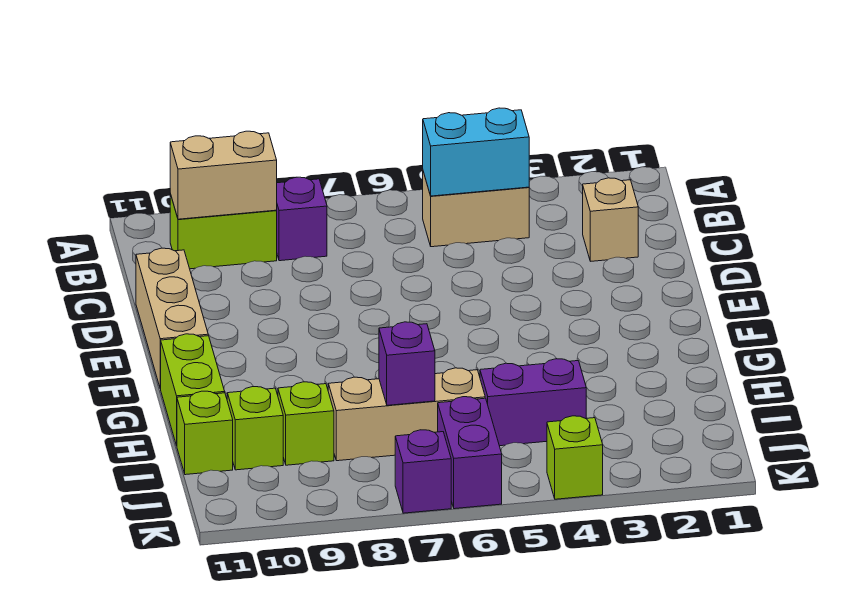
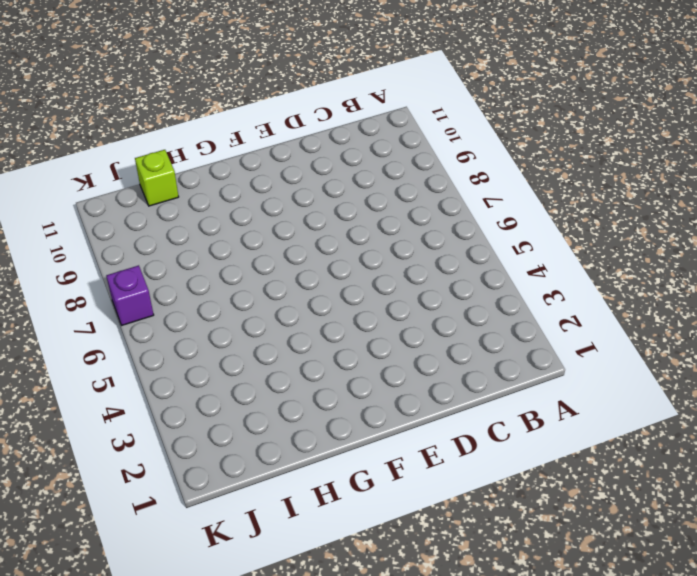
none -> tan 1x2 brick [423,172,529,247]
none -> purple 1x1 brick [277,177,327,261]
none -> lime 1x2 brick [170,194,277,269]

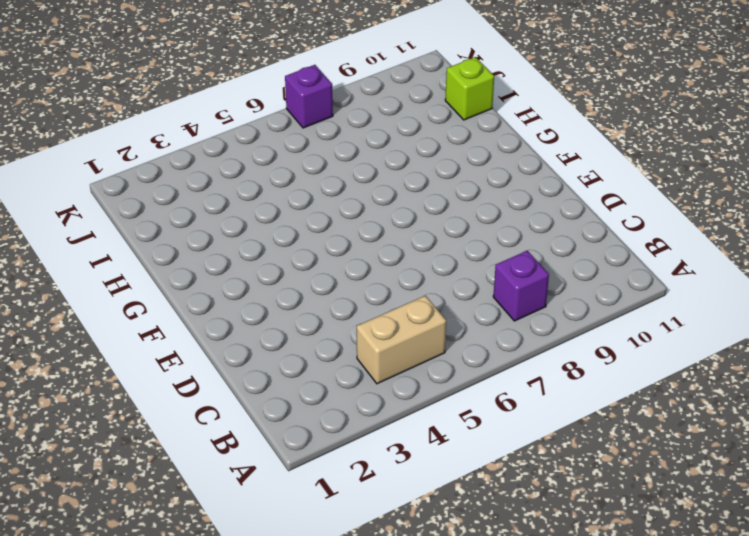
none -> lime 1x2 brick [170,194,277,269]
none -> tan 1x1 brick [583,178,638,261]
none -> tan 1x3 brick [136,248,208,389]

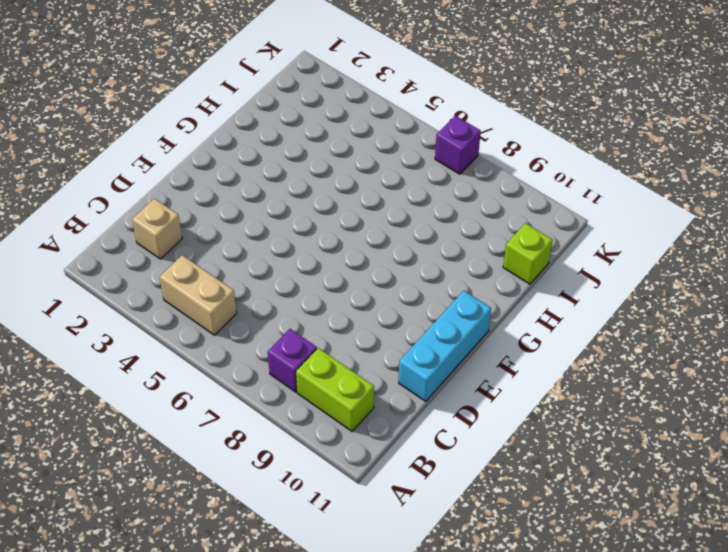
cyan 1x3 brick [399,291,491,401] -> tan 1x3 brick [136,248,208,389]
none -> lime 1x2 brick [161,334,225,446]
none -> purple 1x2 brick [480,359,586,446]
none -> tan 1x3 brick [328,368,485,461]

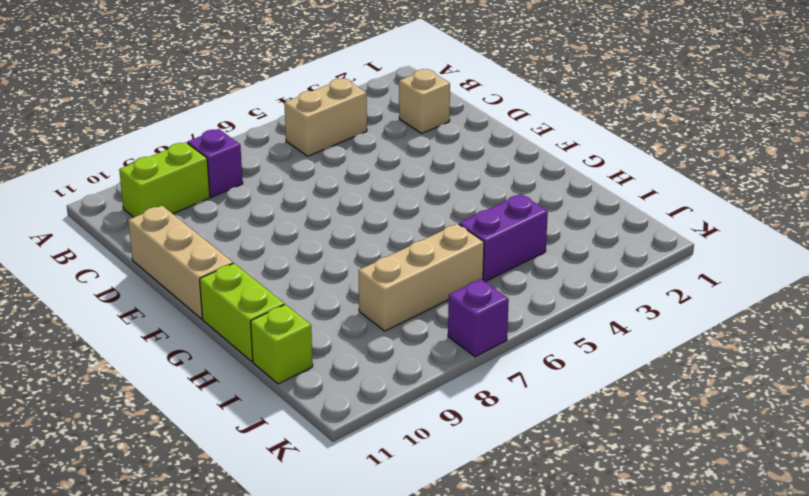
none -> lime 1x1 brick [278,382,334,465]
none -> lime 1x1 brick [227,387,283,470]
none -> purple 1x2 brick [438,397,502,509]

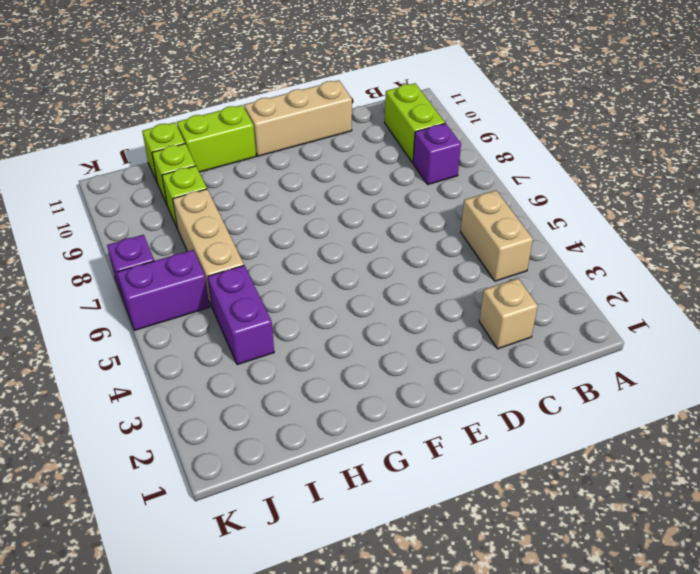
none -> lime 1x1 brick [547,416,603,499]
none -> cyan 1x2 brick [423,108,529,196]
none -> tan 1x2 brick [170,131,277,219]

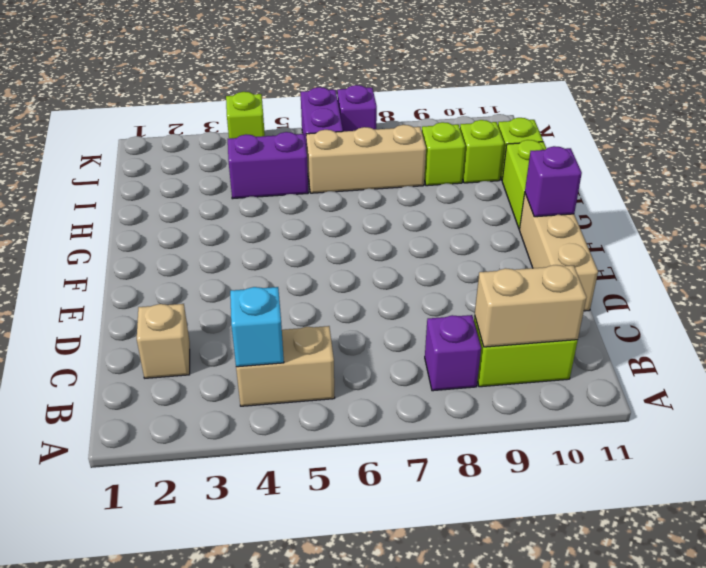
cyan 1x1 brick [230,287,284,367] -> cyan 1x2 brick [423,108,529,196]
purple 1x1 brick [525,146,582,217] -> purple 1x1 brick moved to [379,322,435,405]

